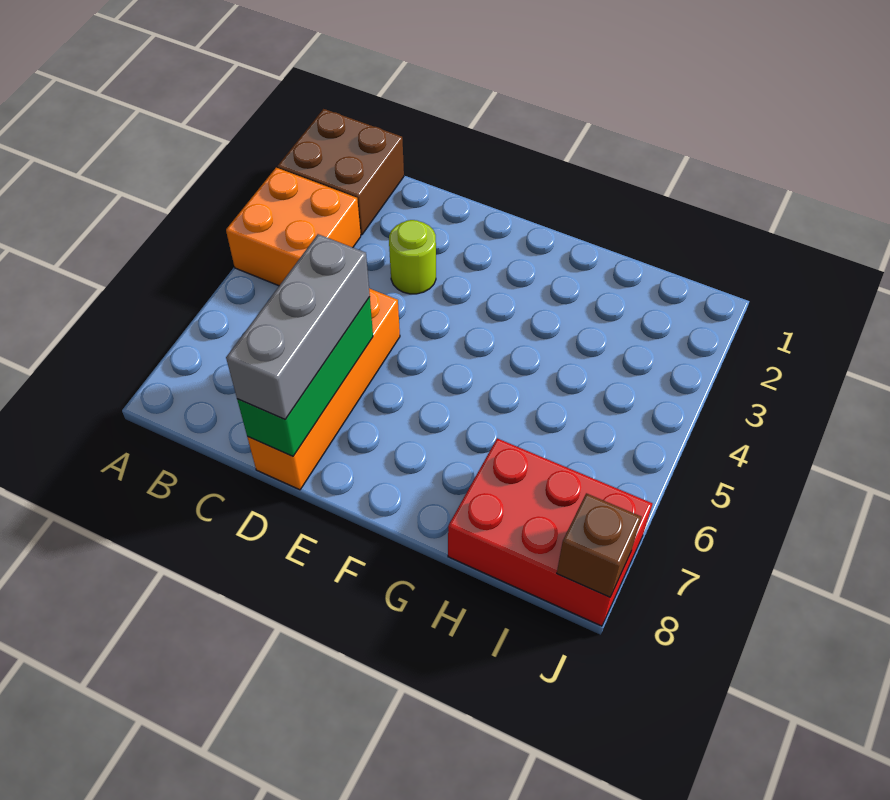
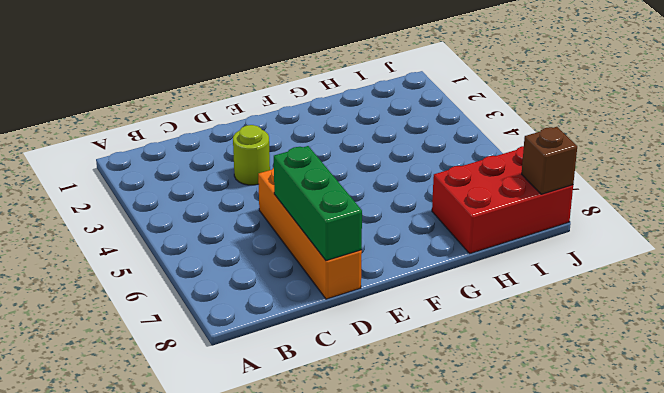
none -> brown 2x2 brick [277,109,404,235]
none -> orange 2x2 brick [226,168,361,286]

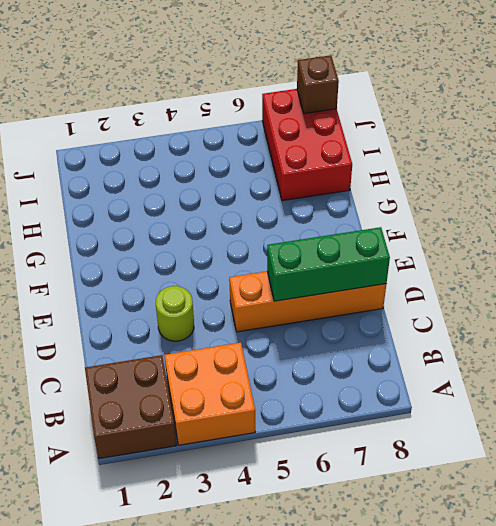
none -> grey 1x3 brick [226,234,370,419]

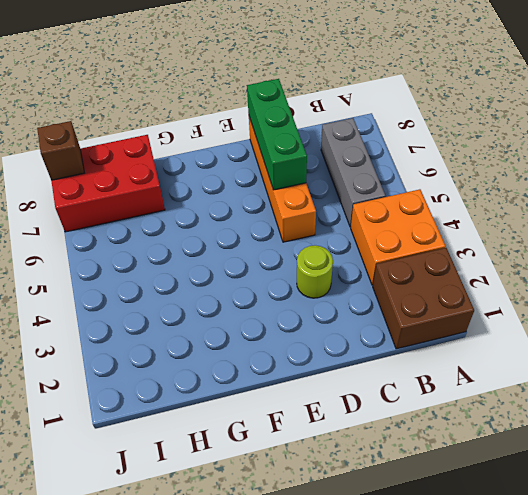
grey 1x3 brick [321,118,385,227] -> grey 1x3 brick moved to [226,234,370,419]

